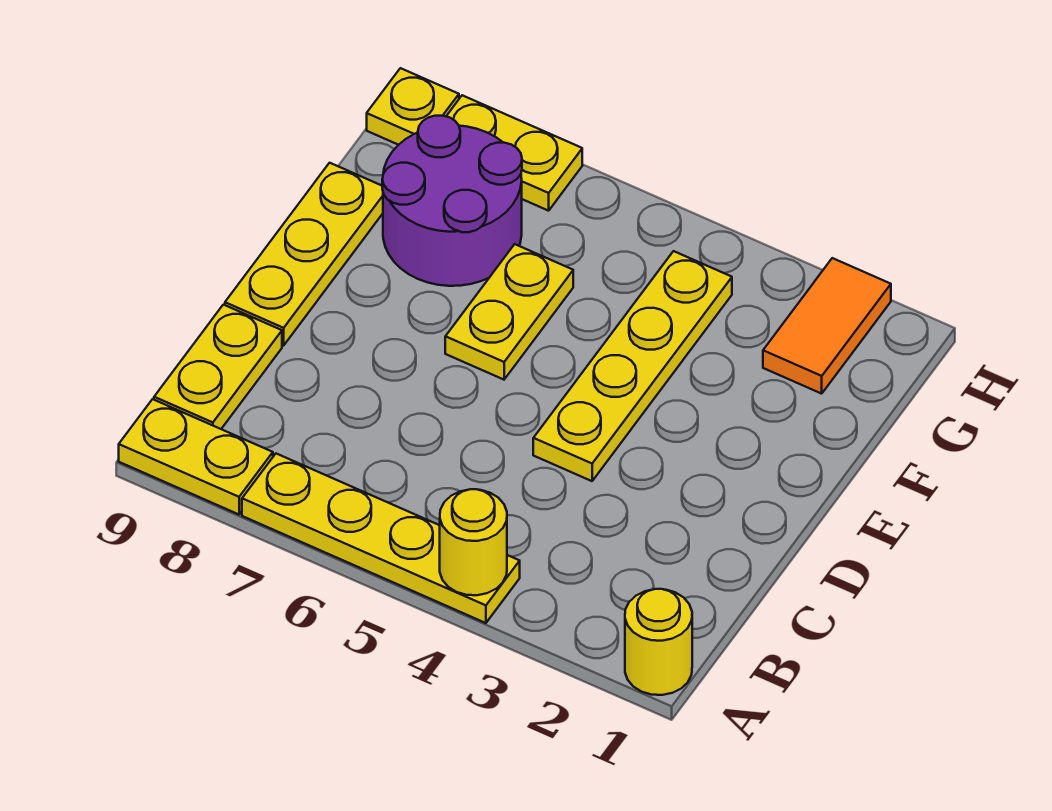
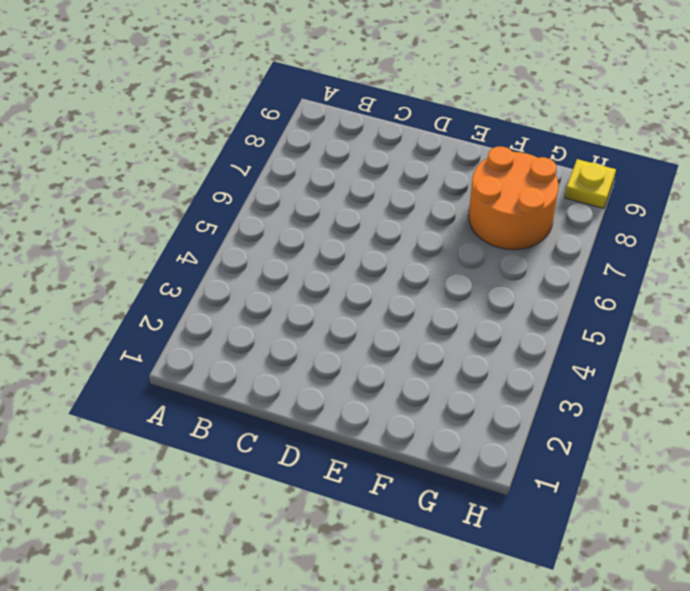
orange 2x2 round brick [469,147,558,250] -> purple 2x2 round brick [382,116,522,286]
none -> yellow 1x1 round brick [625,589,692,695]
none -> yellow 1x4 plate [242,454,520,623]
none -> yellow 1x2 plate [119,399,273,514]

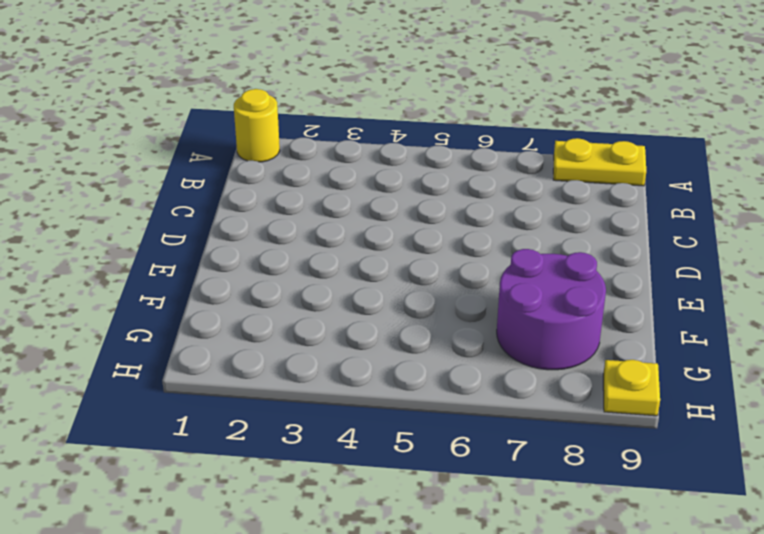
none -> yellow 1x4 plate [242,454,520,623]
none -> yellow 1x2 plate [154,305,282,429]
none -> yellow 1x4 plate [533,251,732,481]

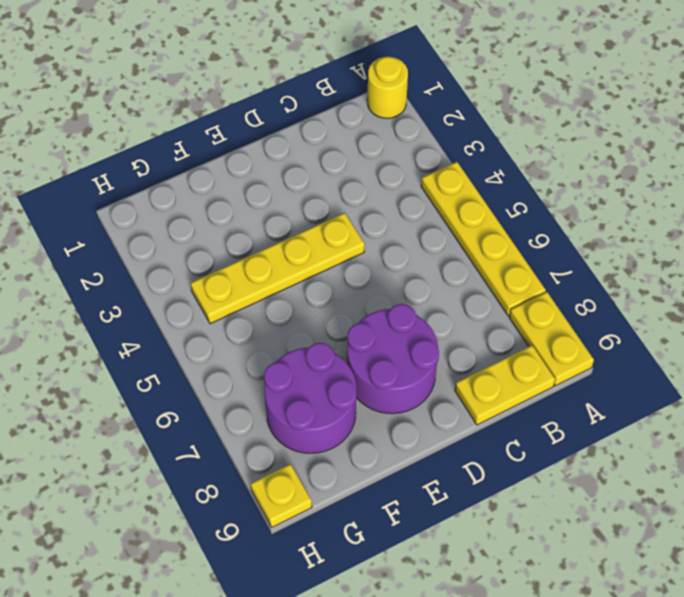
purple 2x2 round brick [347,304,439,414] -> none
none -> yellow 1x3 plate [225,163,383,346]
none -> yellow 1x2 plate [445,244,573,380]
none -> orange 1x2 tile [763,258,891,394]

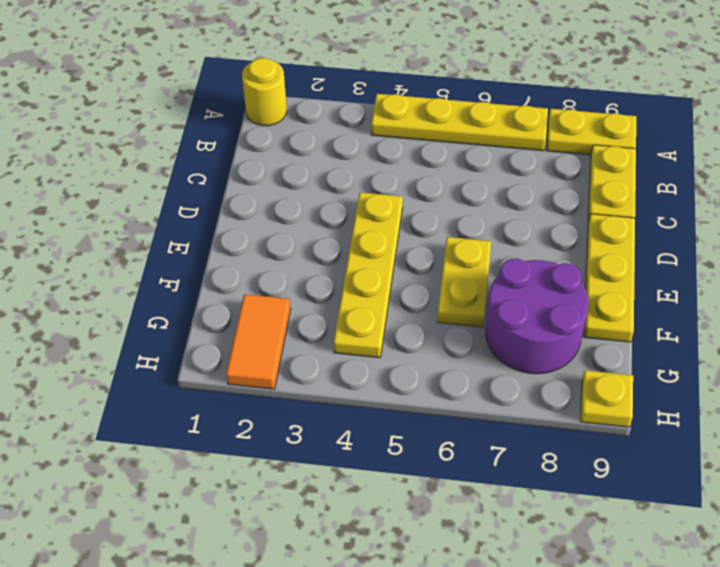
none -> yellow 1x2 plate [446,95,582,211]
none -> yellow 1x1 round brick [440,489,507,595]

